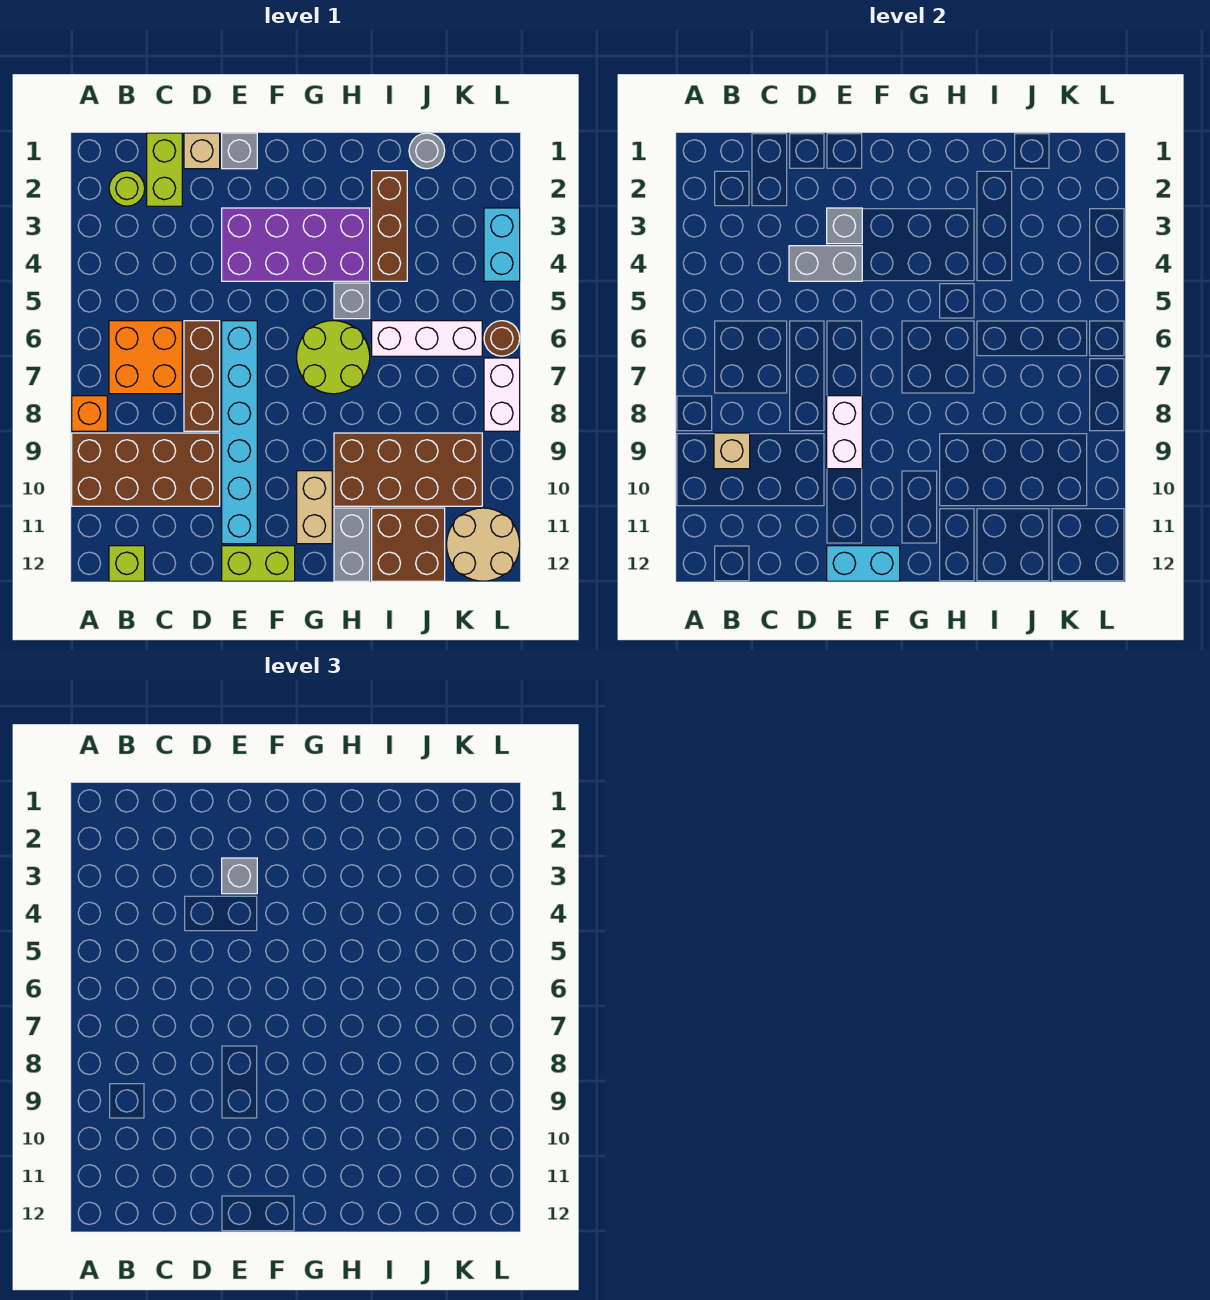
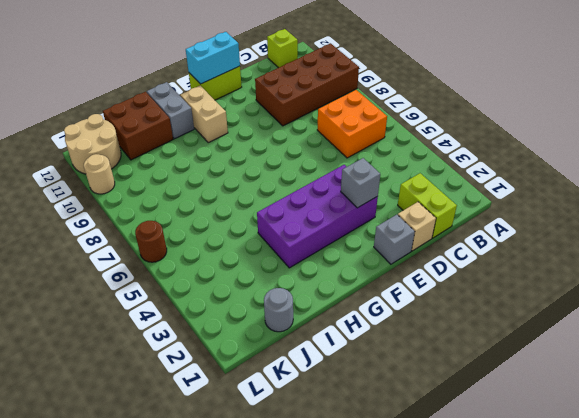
tan 1x1 round brick [84,154,115,194] -> none
none -> orange 1x1 brick [72,396,107,431]
none -> lime 1x1 round brick [109,171,145,206]
none -> brown 1x3 brick [184,321,220,431]
none -> cyan 1x6 brick [222,321,257,544]

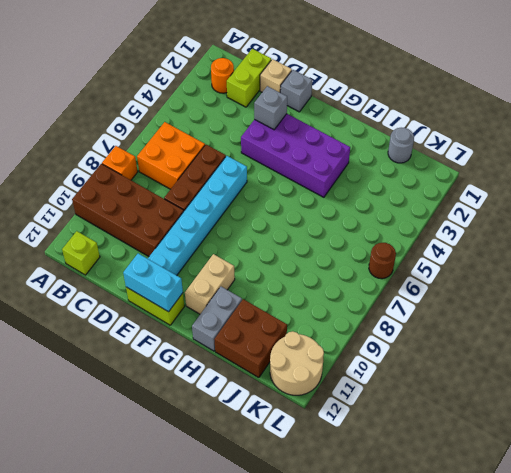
orange 1x1 round brick [211,58,234,93] -> lime 1x1 round brick [109,171,145,206]
none -> lime 2x2 round brick [297,321,370,394]
none -> grey 1x1 brick [334,283,370,319]
none -> brown 2x4 brick [334,433,482,506]
none -> brown 1x3 brick [372,171,407,281]

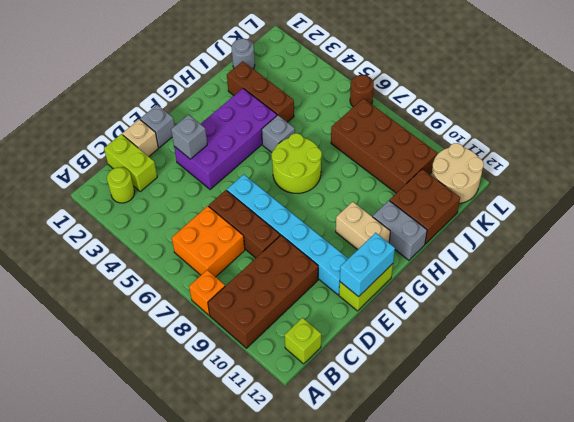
brown 2x4 brick [331,99,437,193] -> brown 2x4 brick turned to [334,433,482,506]
none -> white 1x3 brick [372,321,482,356]
none -> cyan 1x2 brick [484,208,520,281]
none -> white 1x2 brick [484,358,520,431]
none -> tan 1x1 brick [714,433,750,469]

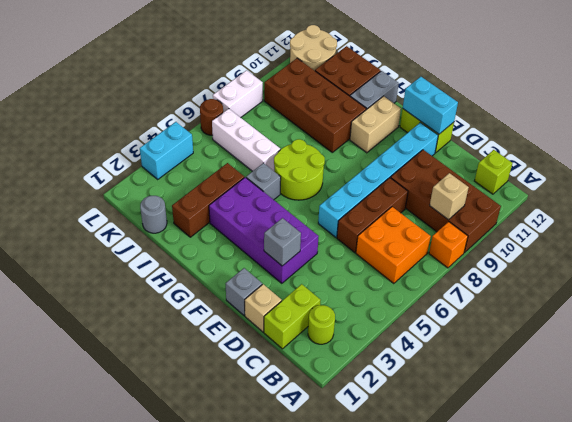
none -> grey 1x2 brick [789,246,862,281]
none -> white 1x2 brick [827,396,862,469]
none -> grey 1x1 brick [222,858,257,894]

